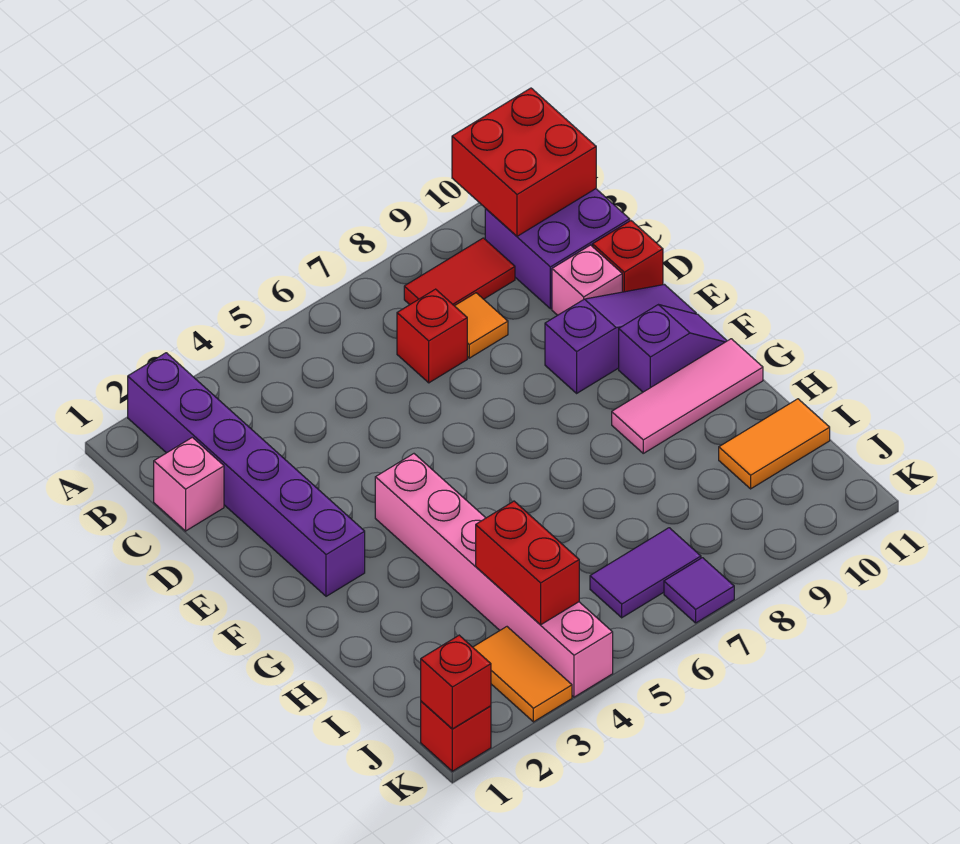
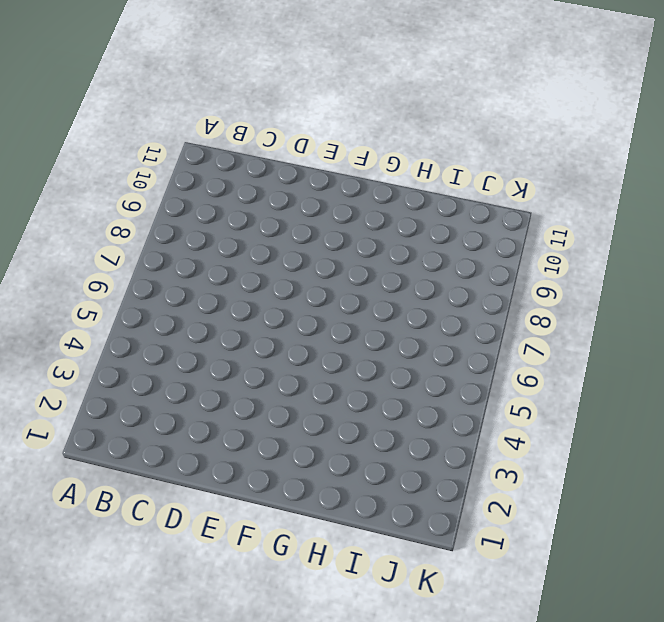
none -> purple 1x6 brick [128,353,365,596]
none -> red 1x2 tile [404,238,515,306]
none -> purple 2x2 brick [485,189,630,309]

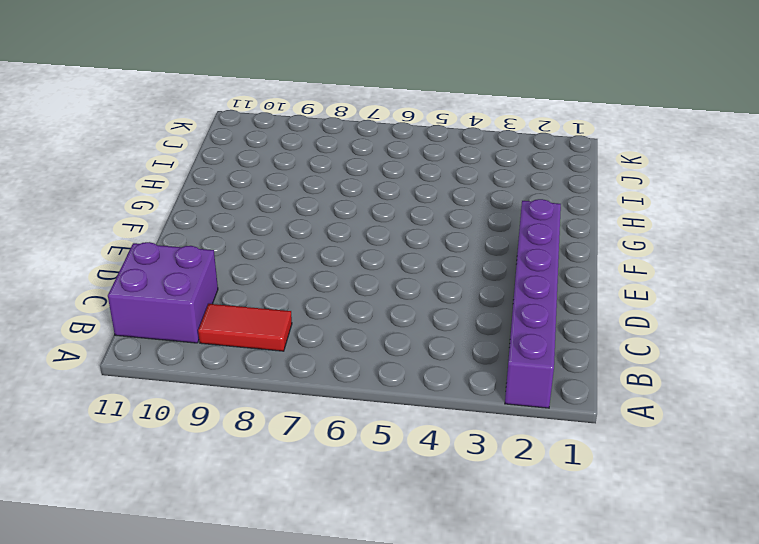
none -> pink 1x1 brick [154,437,224,531]
none -> red 1x1 brick [397,289,467,383]
none -> orange 1x1 tile [455,293,508,358]

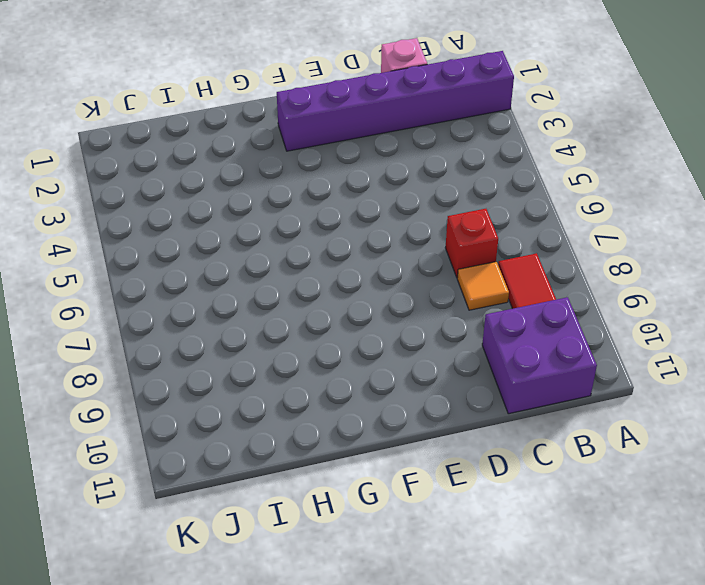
none -> pink 1x1 brick [552,245,622,315]
none -> red 1x1 brick [593,221,663,292]
none -> purple 1x3 slope [545,285,696,393]

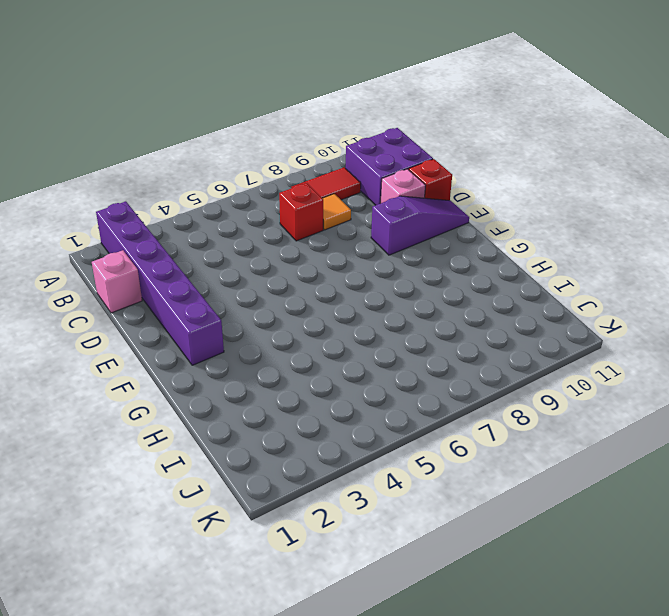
none -> pink 1x6 brick [375,454,613,697]
none -> purple 1x2 slope [619,305,727,392]
none -> pink 1x3 tile [612,339,763,453]

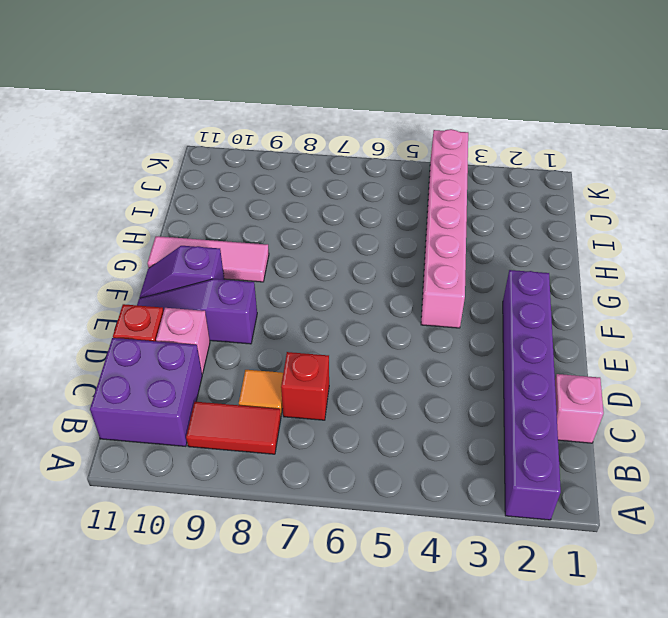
none -> orange 1x2 tile [719,399,830,489]
none -> orange 1x2 tile [473,627,572,722]
none -> purple 1x2 tile [590,528,701,618]

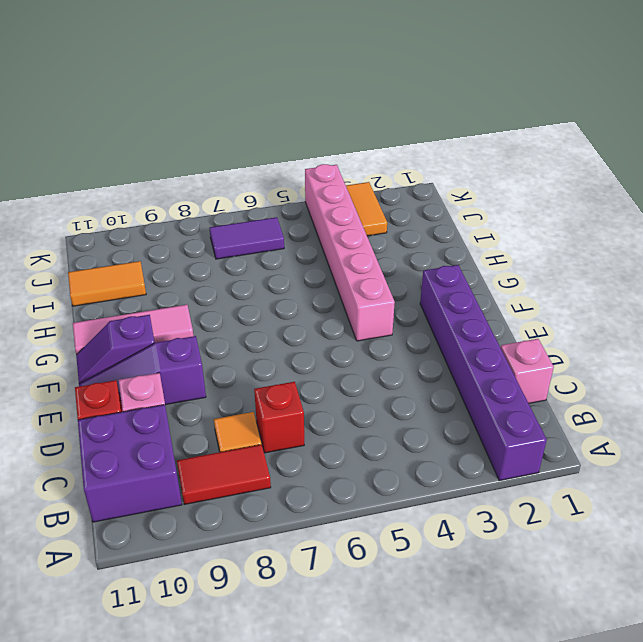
none -> red 1x1 brick [421,701,491,771]
none -> purple 1x1 tile [664,558,734,623]
none -> red 2x2 brick [452,88,596,236]

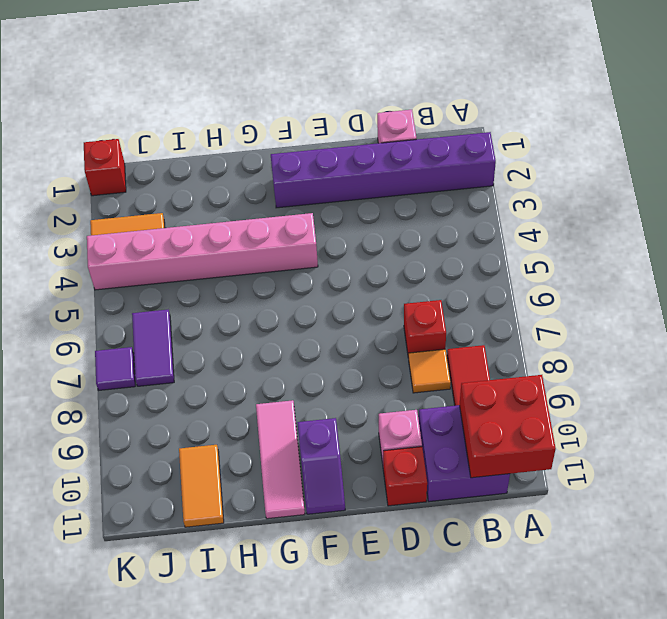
none -> purple 1x3 slope [545,285,696,393]
none -> red 1x2 brick [476,501,579,625]
none -> red 1x1 brick [421,635,491,729]

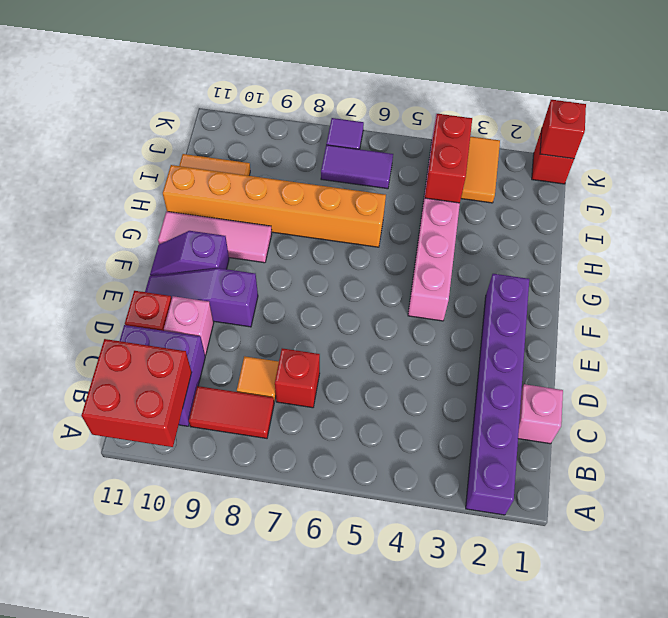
orange 1x6 brick [163,165,386,247] -> none

